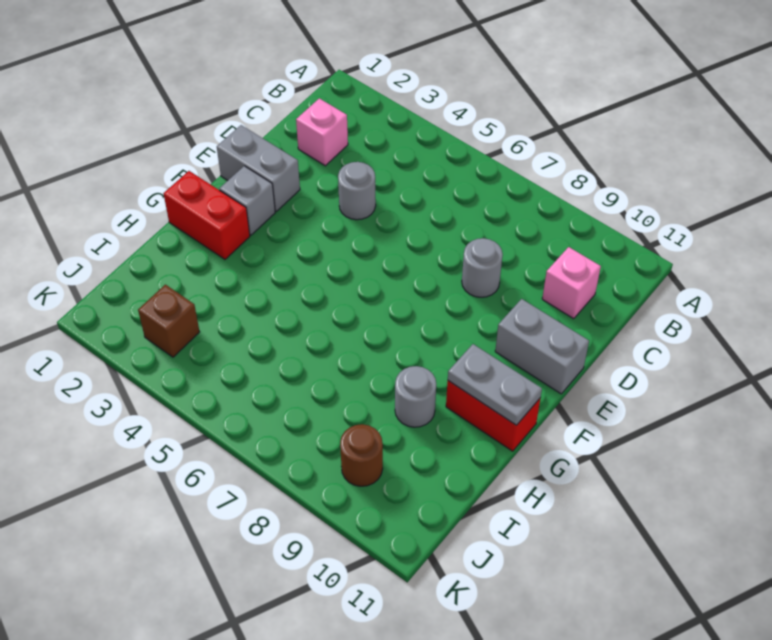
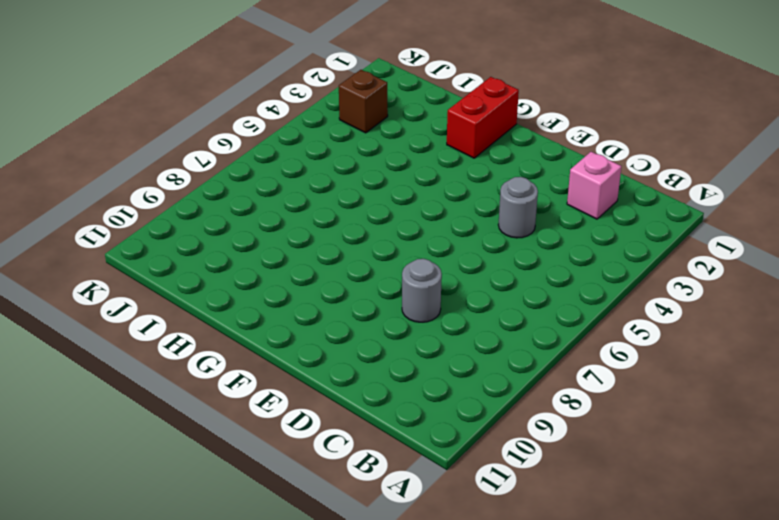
none -> pink 1x1 brick [542,247,601,319]
none -> grey 1x2 brick [217,125,300,211]
none -> grey 1x2 brick [495,299,589,394]

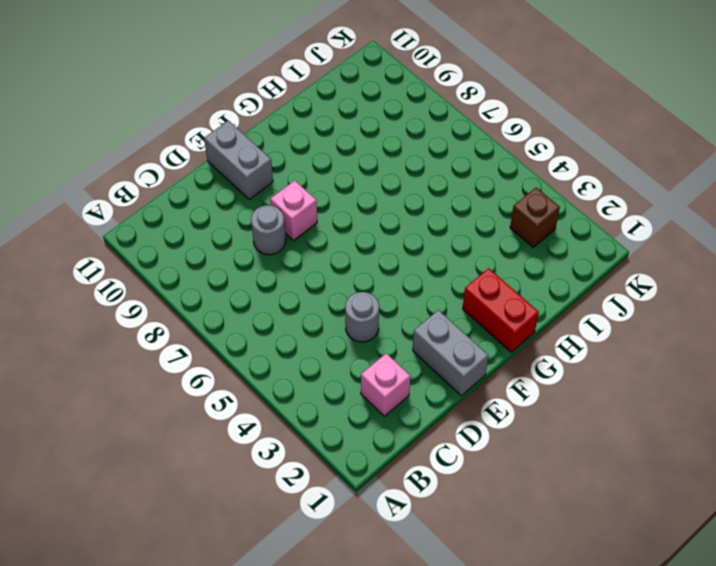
pink 1x1 brick [270,180,317,240] -> pink 1x1 brick moved to [542,247,601,319]
none -> grey 1x1 brick [219,166,275,235]
none -> red 1x2 brick [446,381,540,451]
none -> grey 1x1 round brick [395,366,436,427]

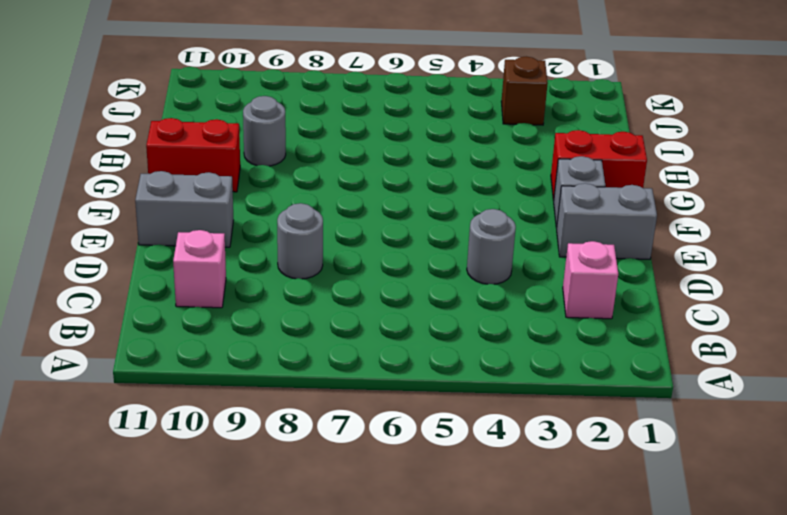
none -> brown 1x1 round brick [340,424,383,486]
none -> grey 1x2 plate [448,344,542,425]

